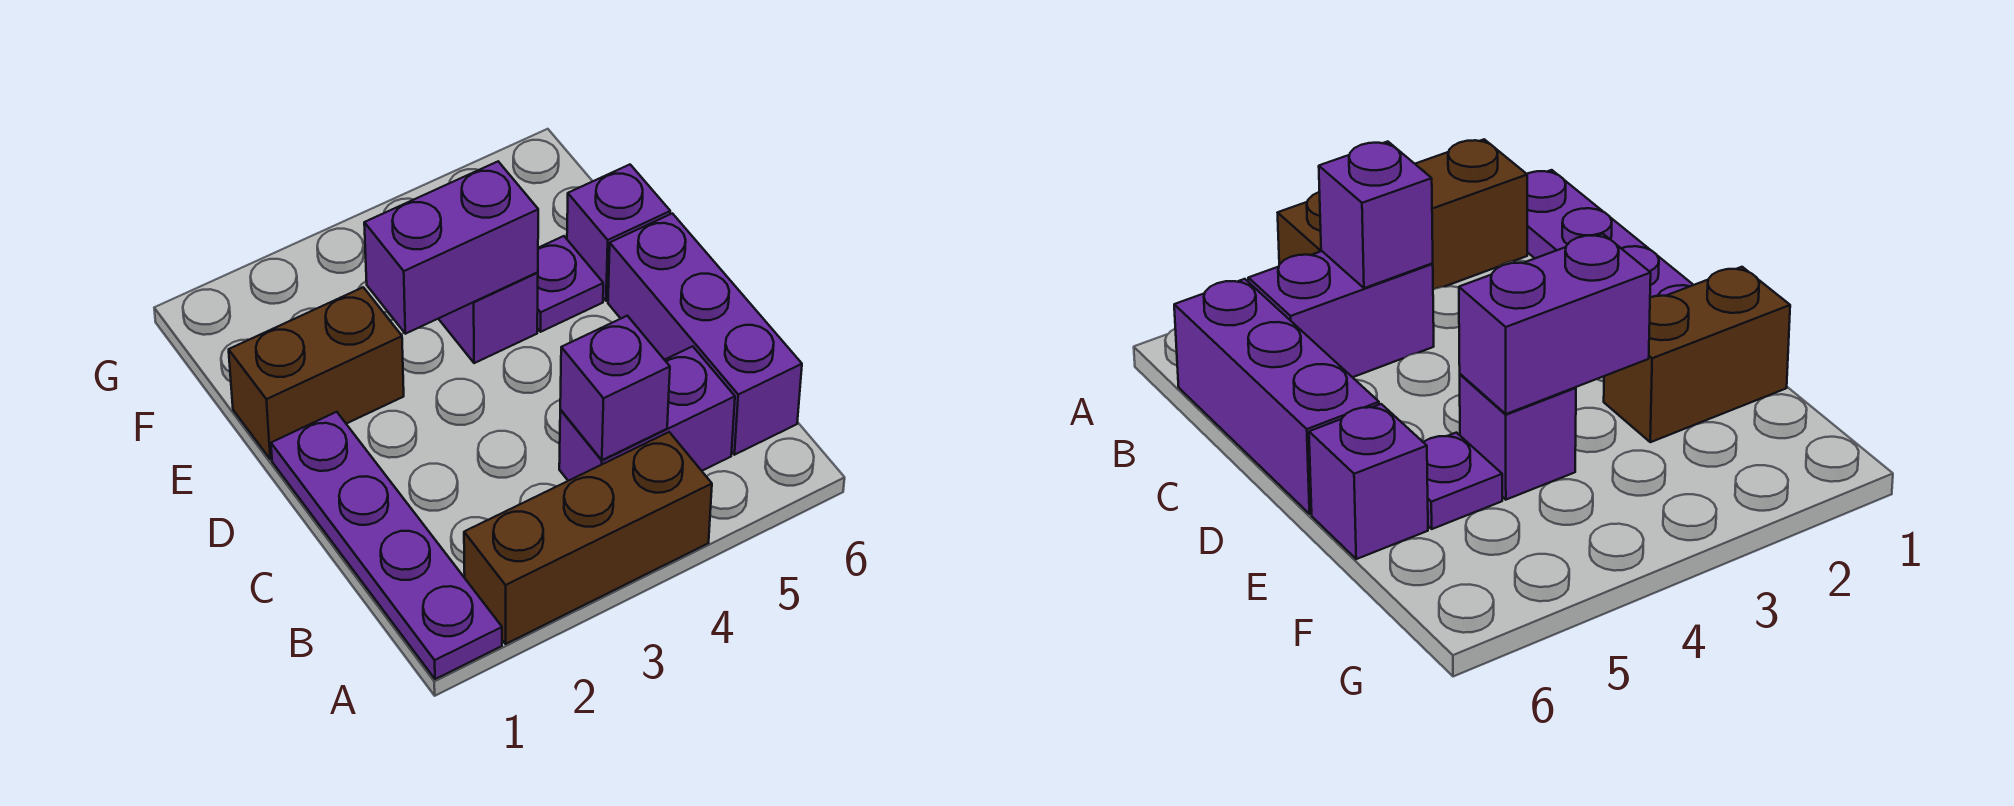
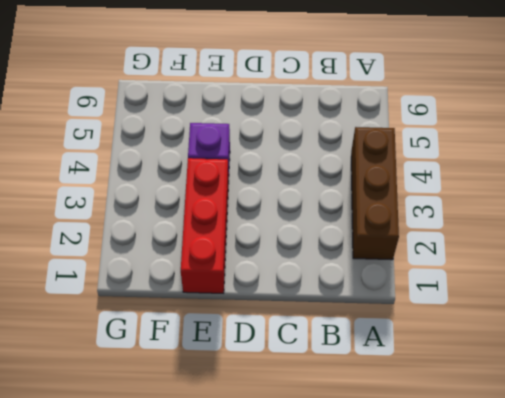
red 1x3 brick [181,158,228,293] -> brown 1x2 brick [229,287,404,459]
none -> purple 1x4 plate [271,412,502,679]
none -> purple 1x2 brick [559,346,735,481]

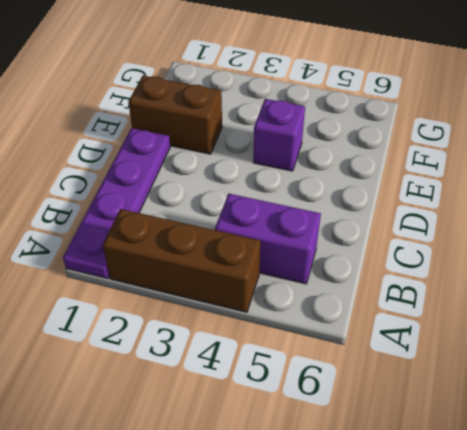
none -> purple 1x3 brick [608,213,802,455]
none -> purple 1x1 plate [537,236,603,332]

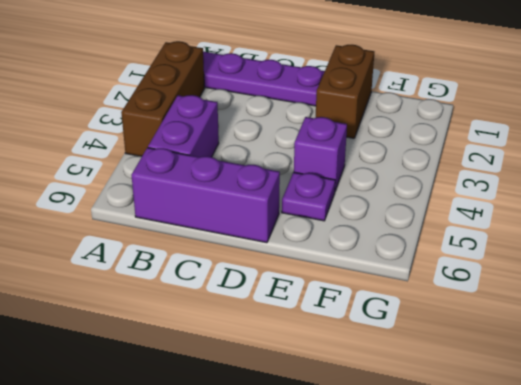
none -> purple 1x1 brick [567,165,670,301]
none -> purple 1x1 brick [560,316,670,460]

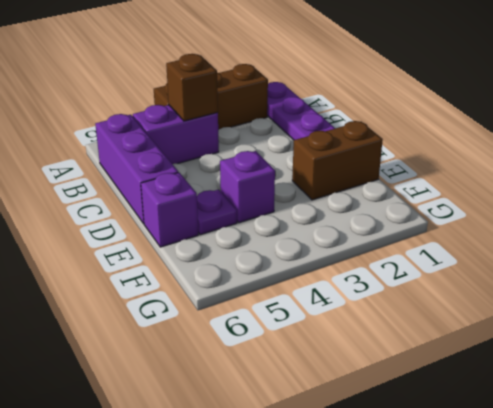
brown 1x1 brick [166,54,218,121] -> purple 1x1 brick [560,316,670,460]
none -> purple 1x2 brick [364,162,538,334]

